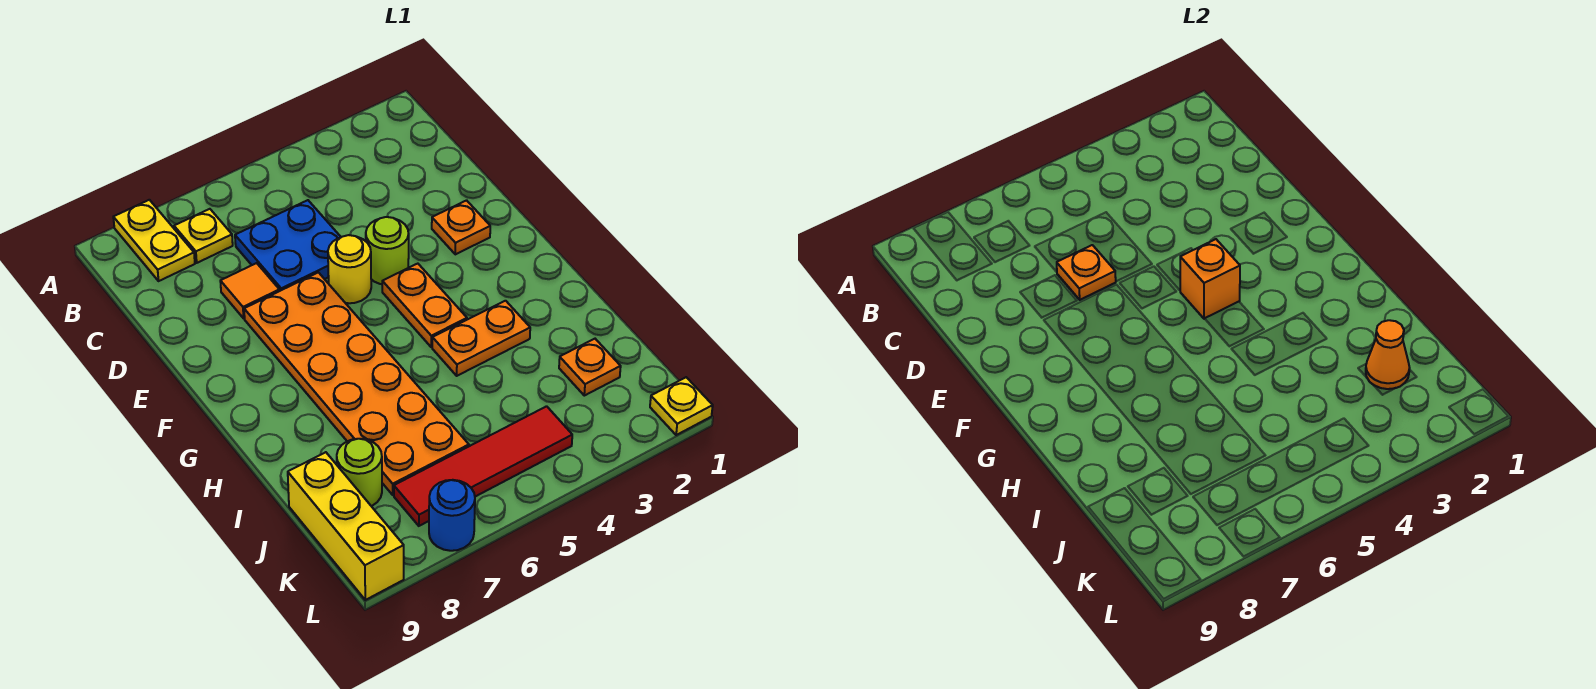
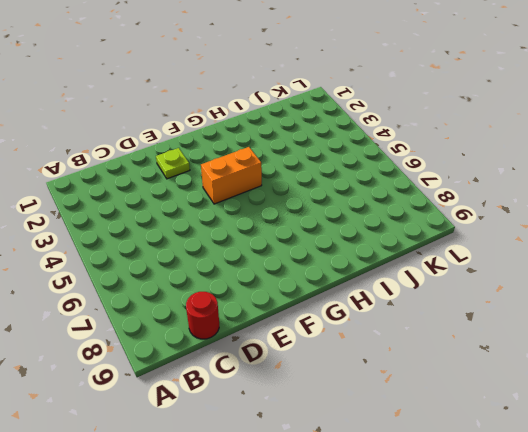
red 1x1 round brick [186,292,219,339] -> none
lime 1x1 plate [156,148,190,179] -> orange 1x1 plate [432,200,490,254]
orange 1x2 brick [201,147,262,204] -> orange 1x2 plate [382,264,467,347]
none -> yellow 1x2 plate [113,200,195,281]
none -> yellow 1x1 plate [174,209,233,263]
none -> blue 2x2 plate [235,200,340,291]

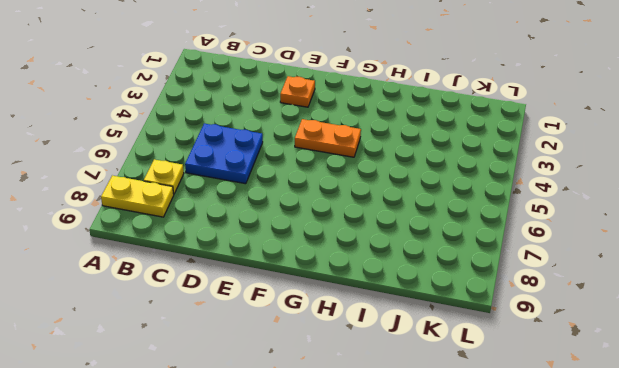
none -> orange 1x1 tile [220,263,279,318]
none -> lime 1x1 round brick [366,217,409,284]
none -> yellow 1x1 round brick [328,235,371,303]

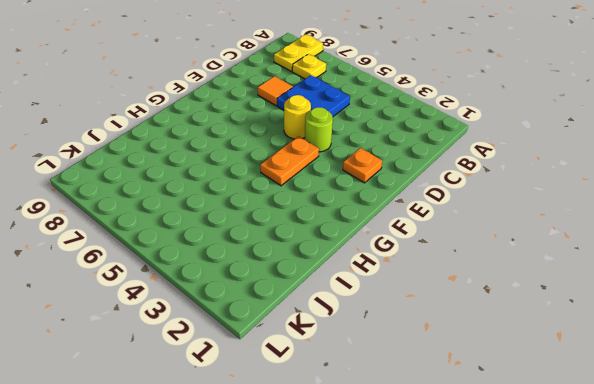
none -> orange 2x6 plate [244,272,469,495]
none -> orange 1x2 plate [432,301,530,376]
none -> orange 1x1 plate [559,339,621,396]

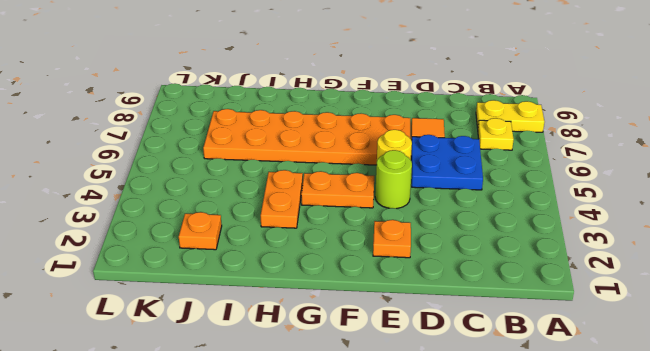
none -> lime 1x1 round brick [337,439,382,506]
none -> yellow 1x3 brick [288,452,404,600]
none -> red 1x4 tile [394,406,572,526]

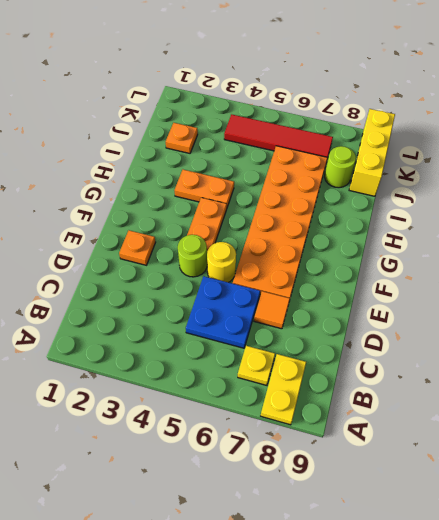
none -> yellow 1x1 plate [650,377,713,435]
none -> blue 1x1 round brick [429,480,475,551]
none -> orange 1x1 plate [1057,245,1116,300]

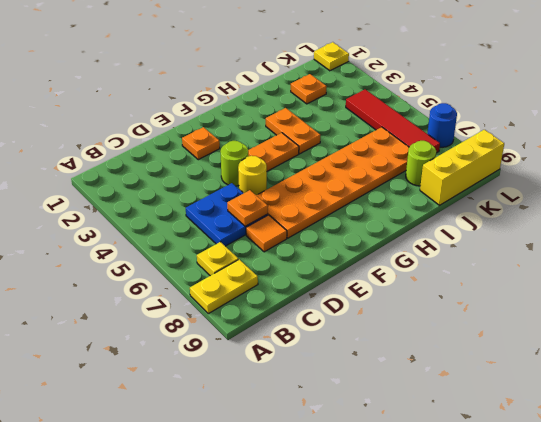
none -> orange 1x1 brick [1180,239,1240,319]
none -> orange 1x1 cone [1366,320,1410,389]

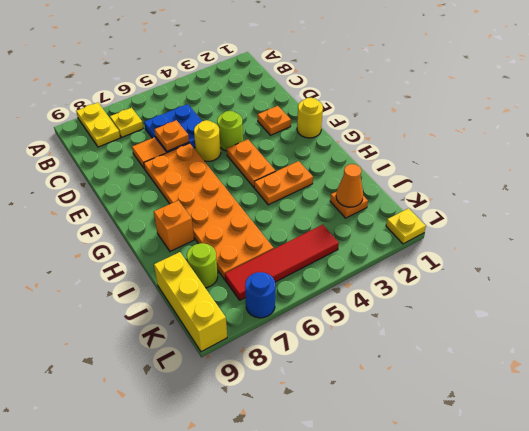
yellow 1x1 round brick [297,98,323,138] -> none
orange 1x1 brick [154,200,194,251] -> orange 1x1 brick moved to [1180,239,1240,319]

